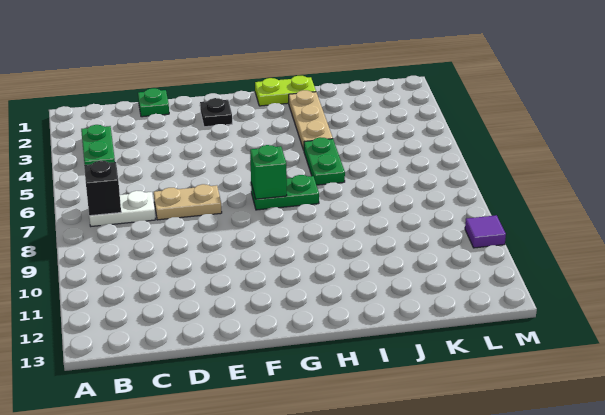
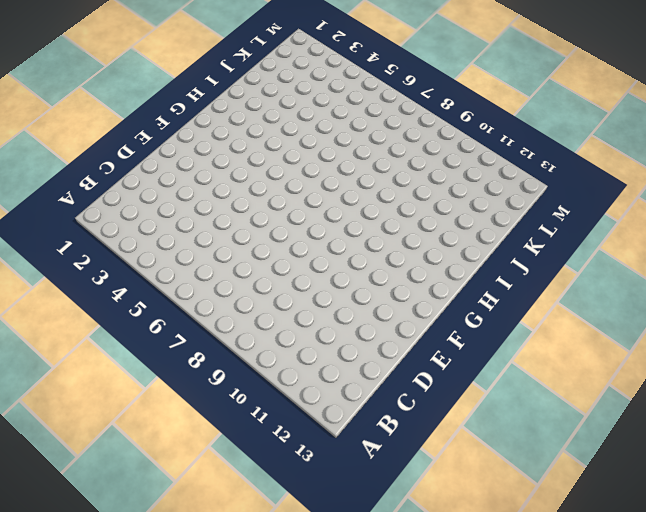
none -> green 1x2 plate [81,125,115,165]
none -> white 1x2 plate [89,191,156,226]
none -> green 1x1 plate [138,88,169,117]

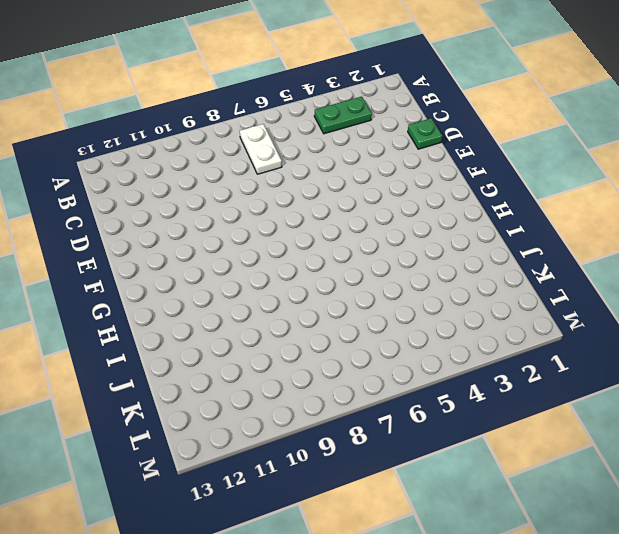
none -> tan 1x2 plate [154,184,222,220]
none -> black 1x1 plate [200,98,232,127]
none -> green 1x2 plate [251,175,319,210]

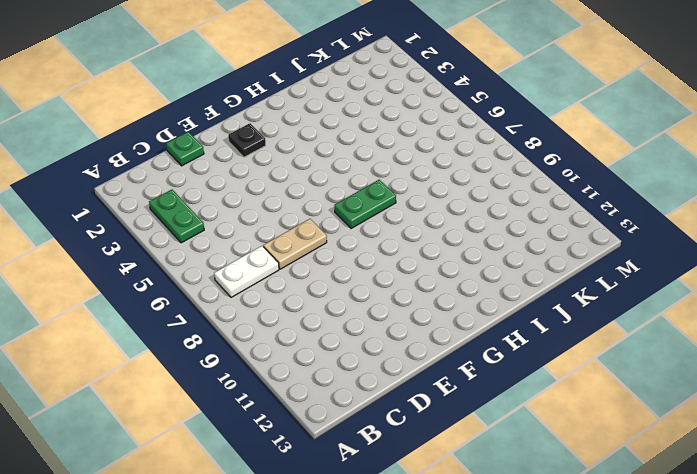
none -> lime 1x2 plate [255,76,316,106]
none -> tan 1x3 plate [289,90,333,150]
none -> green 1x2 plate [304,137,345,185]

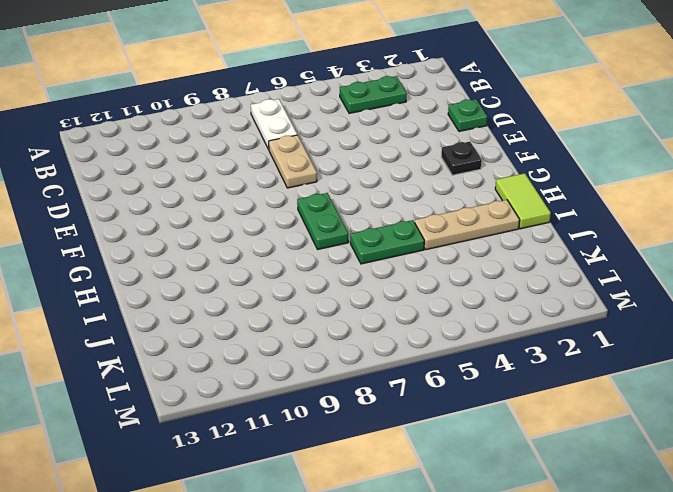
lime 1x2 tile [495,173,551,229] -> lime 1x2 plate [255,76,316,106]
none -> purple 1x1 tile [465,215,506,248]
none -> black 1x1 brick [84,161,121,216]
none -> green 1x1 brick [250,145,287,199]

